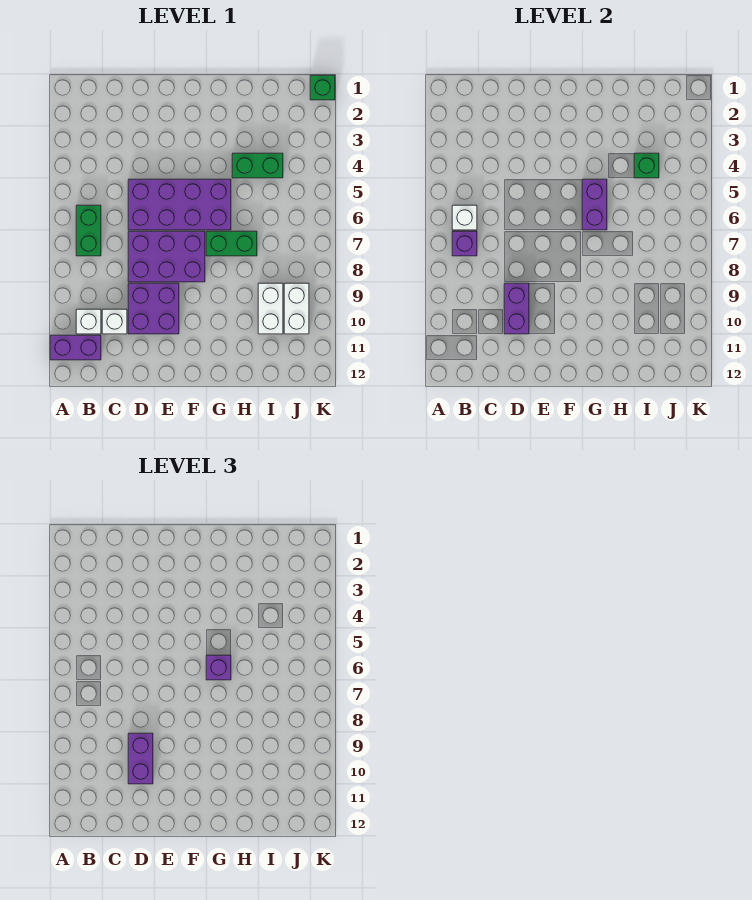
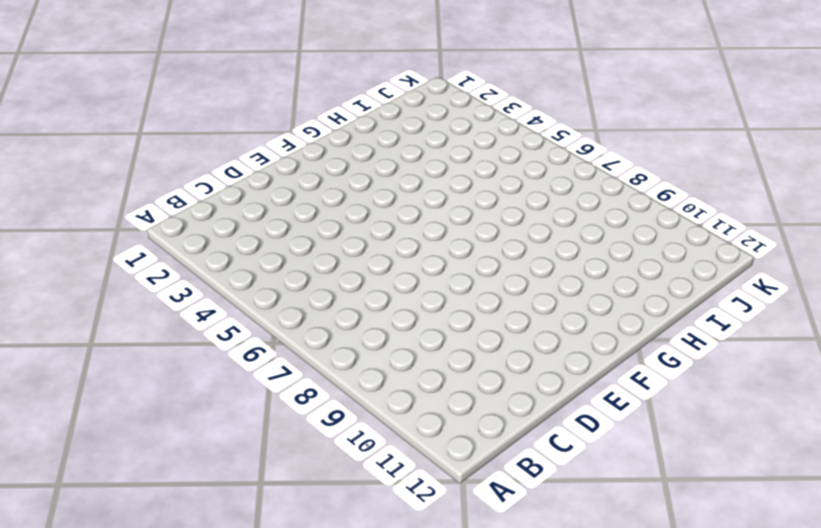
none -> purple 1x2 brick [50,335,101,360]
none -> green 1x2 brick [76,205,101,256]
none -> white 1x1 brick [76,309,101,334]

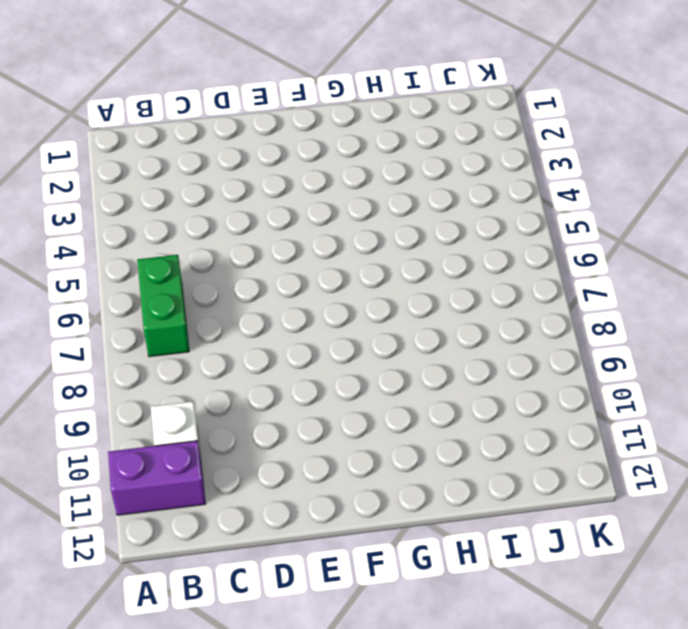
none -> white 1x1 brick [102,309,127,334]
none -> purple 2x4 brick [128,179,231,230]
none -> purple 2x3 brick [128,231,205,282]

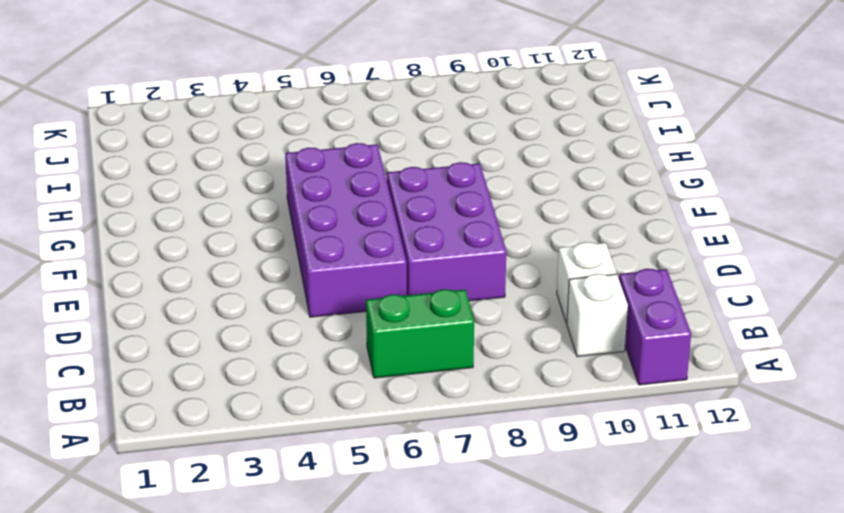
none -> purple 2x2 brick [128,283,179,334]
none -> green 1x2 brick [206,231,257,256]
none -> green 1x2 brick [232,153,283,178]

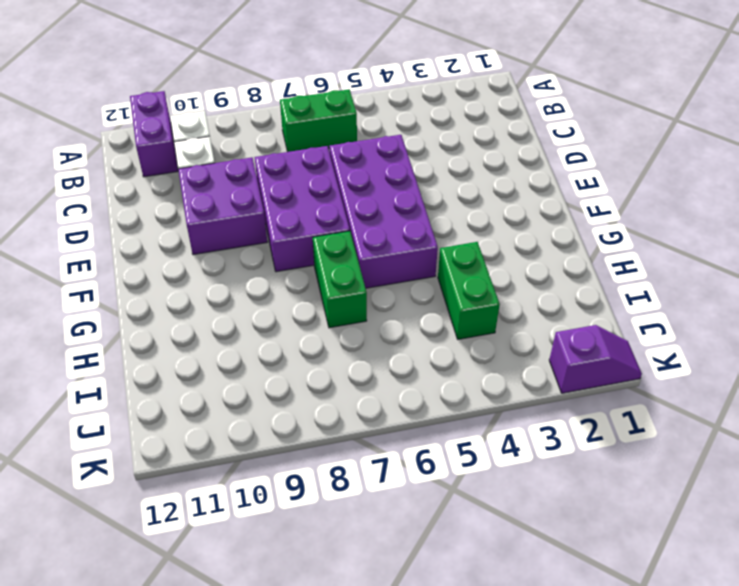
purple 1x2 slope [549,325,642,393] -> green 1x1 brick [310,75,335,100]
none -> white 1x2 brick [258,283,283,334]
none -> white 1x2 brick [284,283,309,334]
none -> white 1x1 brick [452,205,477,230]

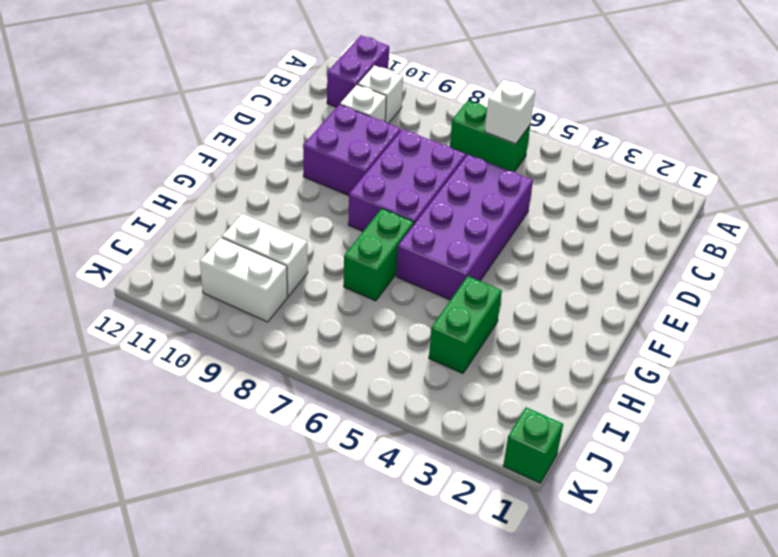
none -> purple 1x1 brick [452,231,477,256]
none -> purple 1x2 brick [504,283,529,334]
none -> purple 1x2 brick [582,179,607,230]

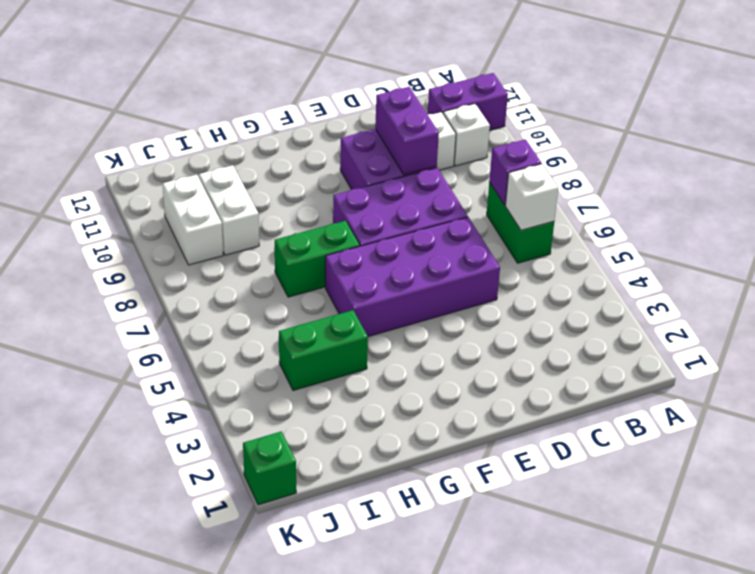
none -> purple 1x2 brick [582,179,607,230]
none -> green 1x1 brick [634,153,659,178]
none -> purple 1x2 brick [128,733,153,784]

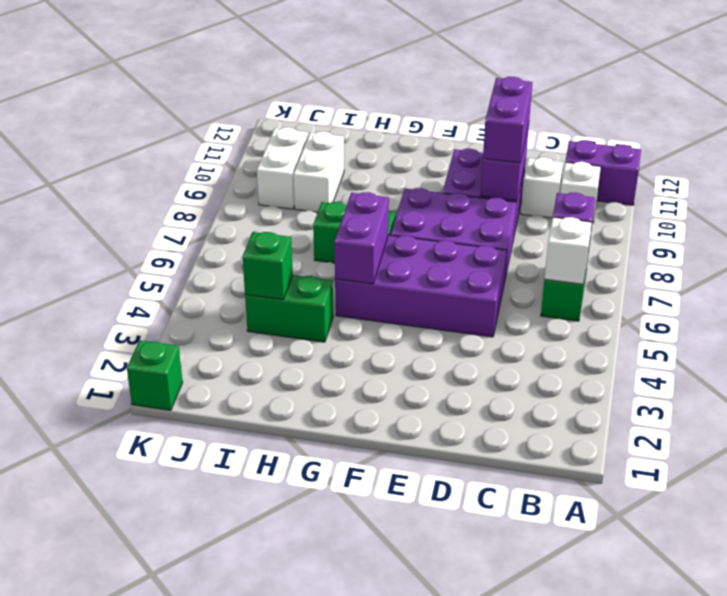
none -> purple 1x1 brick [206,655,231,680]

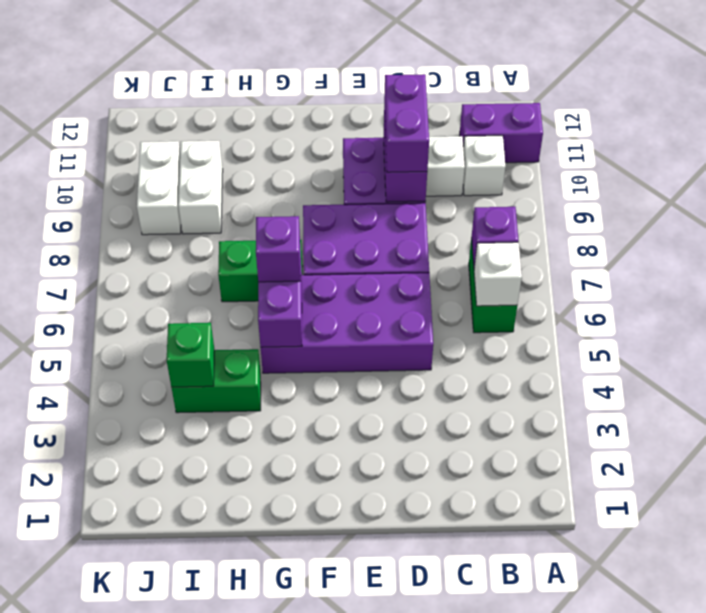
none -> green 1x1 brick [310,75,335,100]

